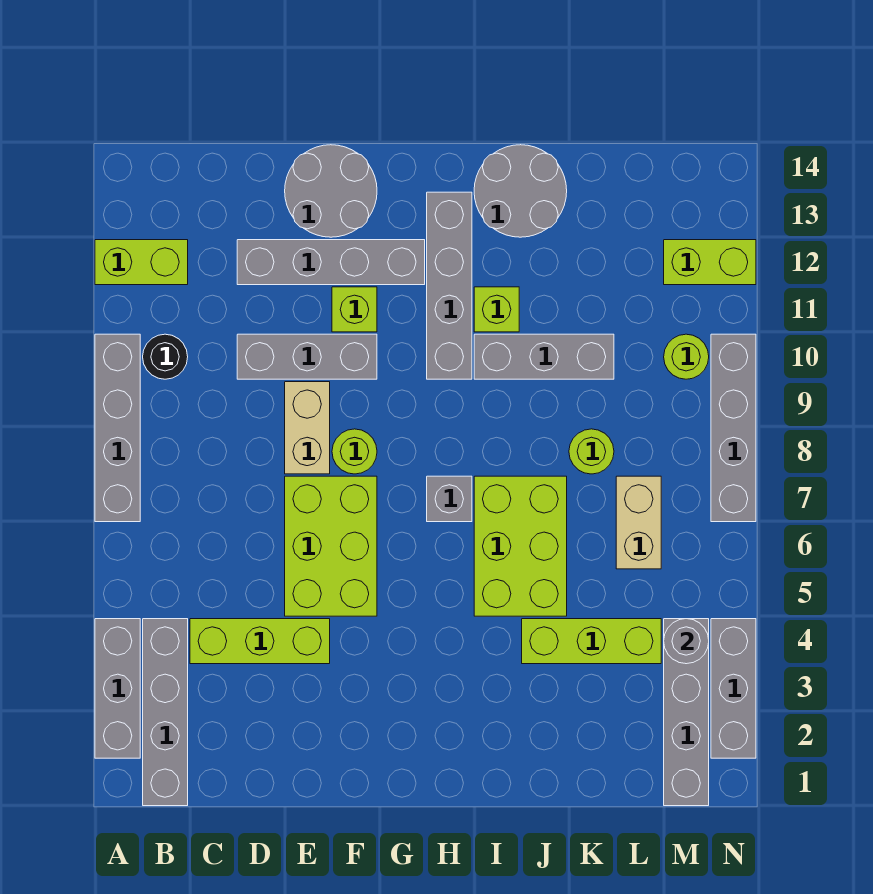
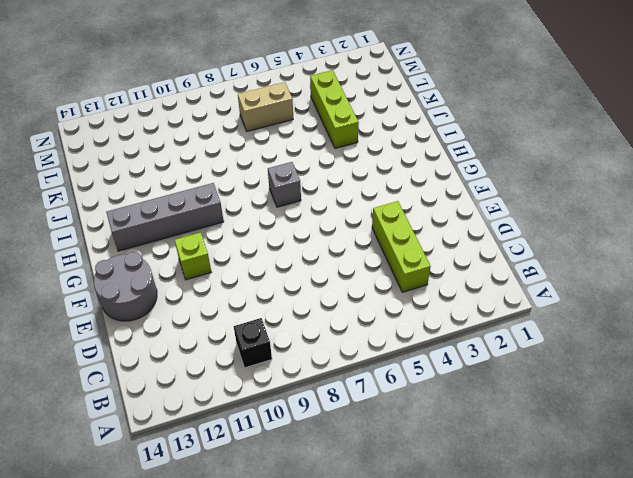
black 1x1 brick [234,318,272,368] -> black 1x1 round brick [143,334,188,379]
none -> grey 1x3 brick [95,619,140,758]
none -> grey 1x4 brick [95,334,140,522]
none -> lime 1x2 brick [95,240,188,285]

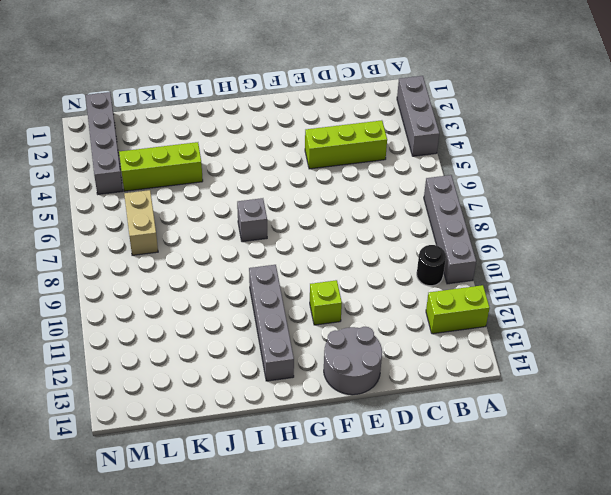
none -> grey 1x4 brick [143,619,188,806]
none -> grey 1x3 brick [237,334,377,379]
none -> grey 1x4 brick [237,240,425,285]

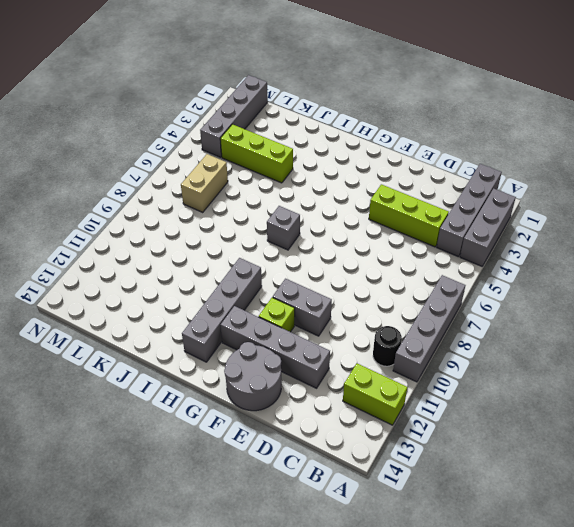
grey 1x2 brick [273,279,332,336] -> grey 1x3 brick [237,334,377,379]
none -> lime 2x3 brick [285,476,377,616]
none -> tan 1x2 brick [285,382,330,474]
none -> lime 1x1 round brick [332,429,377,474]

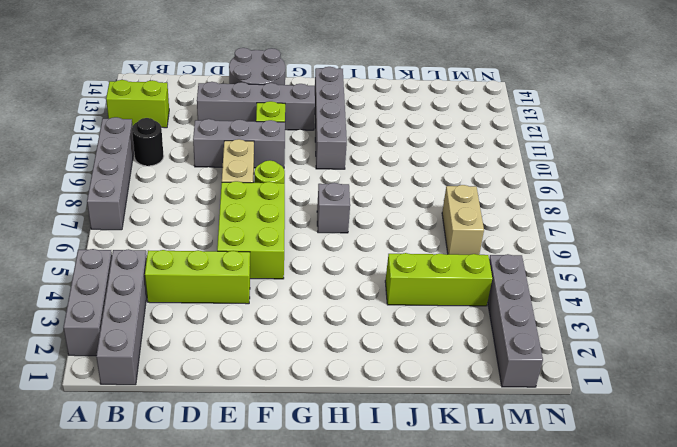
none -> lime 2x3 brick [474,476,567,616]
none -> grey 1x3 brick [474,334,614,379]
none -> lime 1x1 brick [474,287,519,332]

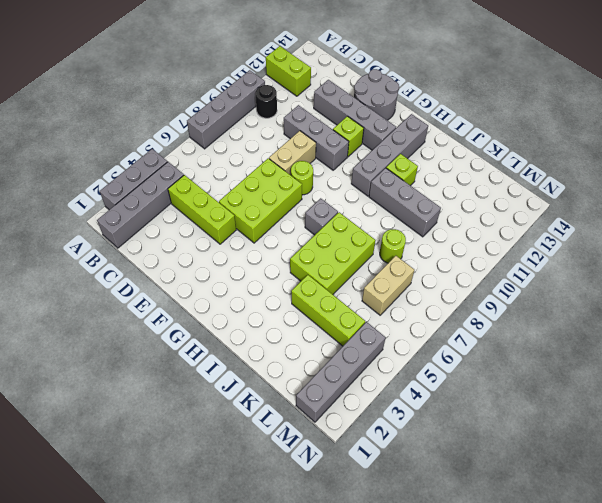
none -> grey 2x2 round brick [474,145,567,237]
none -> lime 1x1 round brick [664,334,709,379]
none -> lime 1x2 brick [664,240,756,285]

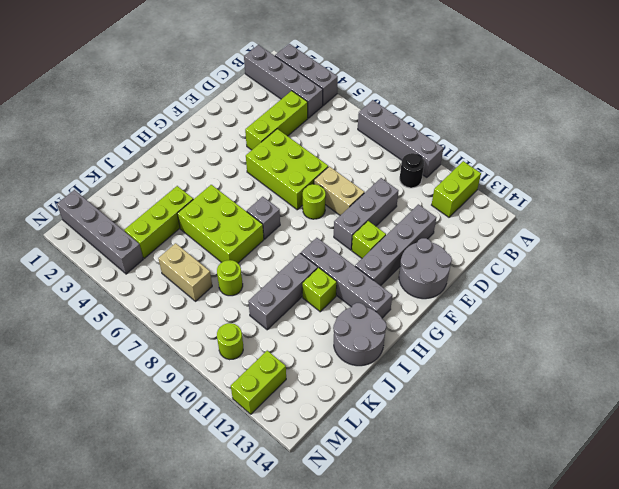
none -> grey 1x3 brick [711,619,756,758]
none -> grey 1x4 brick [711,334,756,522]
none -> grey 1x1 round brick [664,619,709,664]

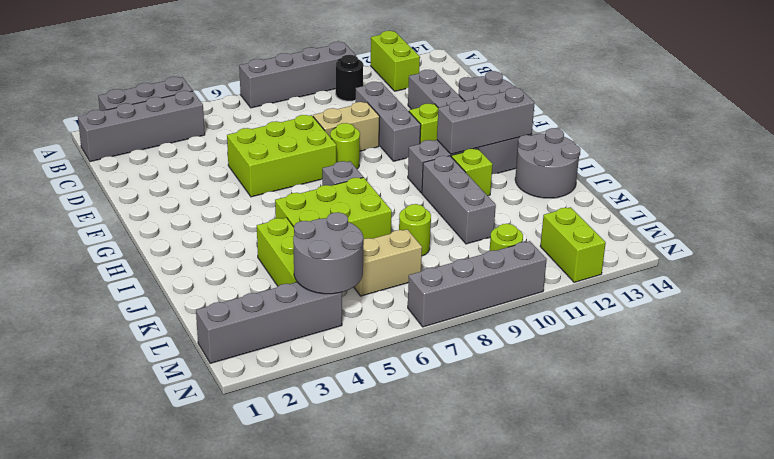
grey 1x3 brick [437,88,535,154] -> grey 1x3 brick moved to [711,619,756,758]
grey 2x2 round brick [293,212,364,294] -> grey 1x1 round brick [664,619,709,664]
none -> lime 1x3 brick [190,619,330,664]

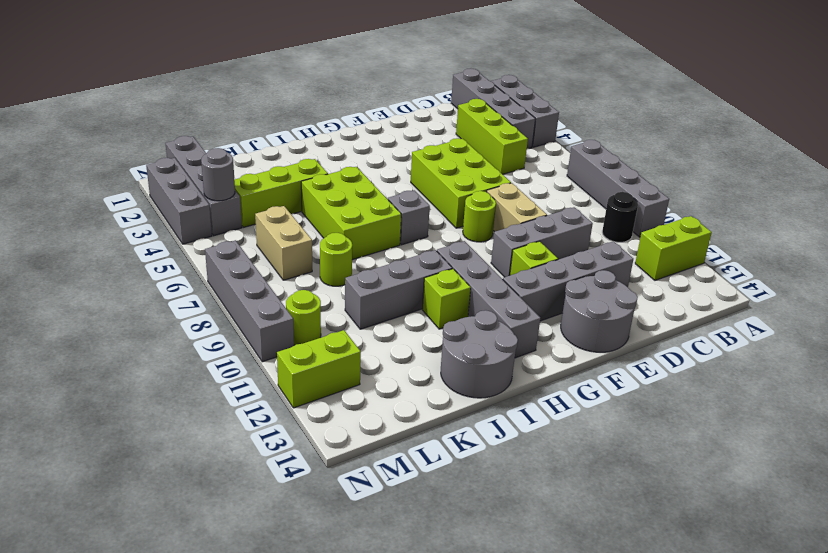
lime 1x3 brick [456,99,528,174] -> lime 1x3 brick turned to [190,619,330,664]

